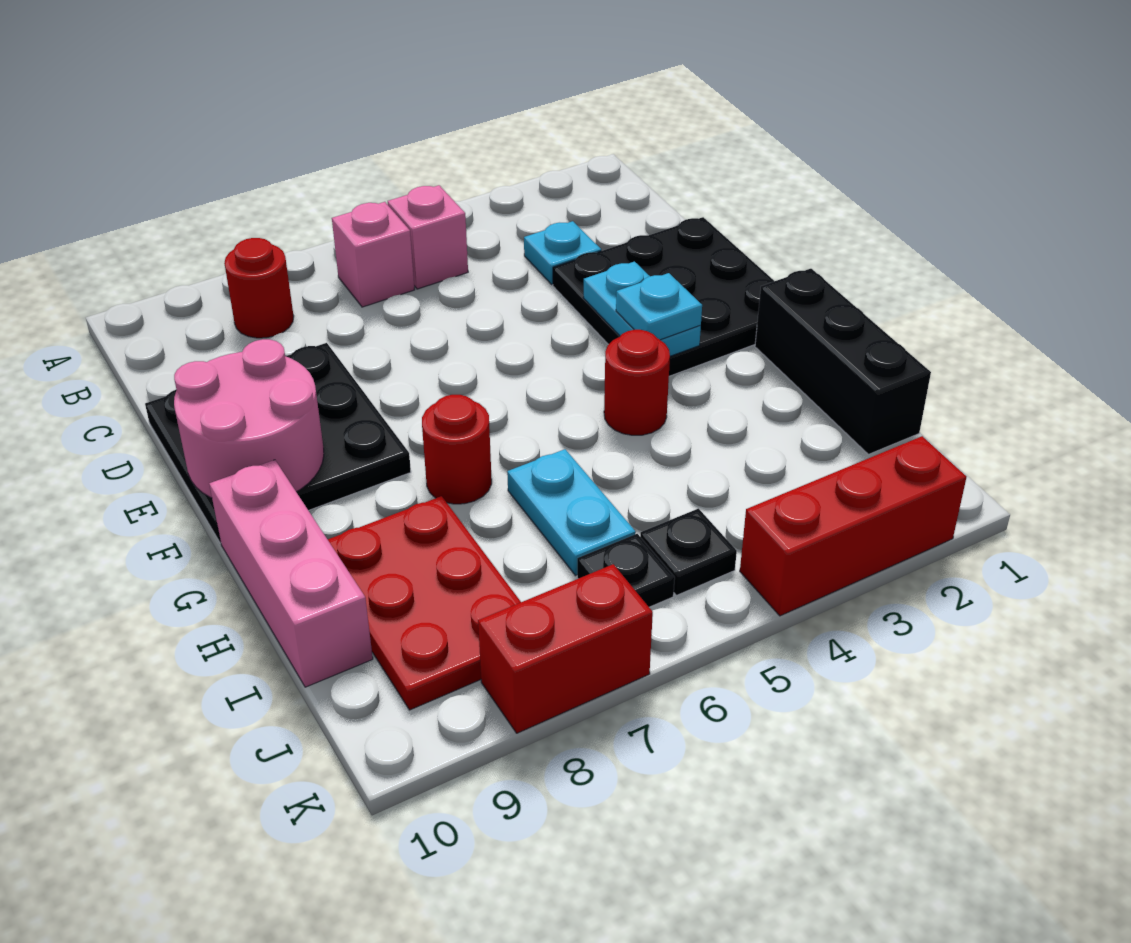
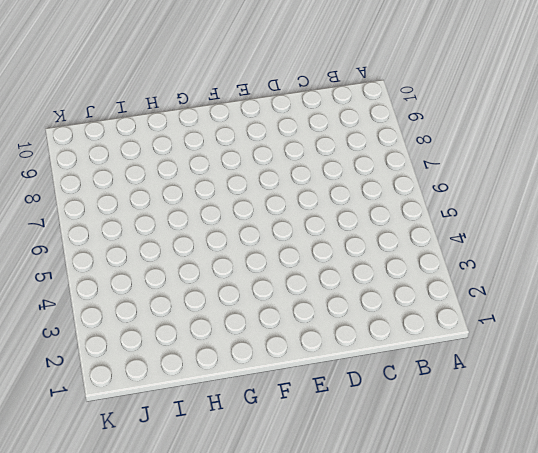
none -> pink 1x1 brick [388,185,468,289]
none -> pink 1x1 brick [332,202,415,307]
none -> red 1x1 round brick [224,238,294,338]

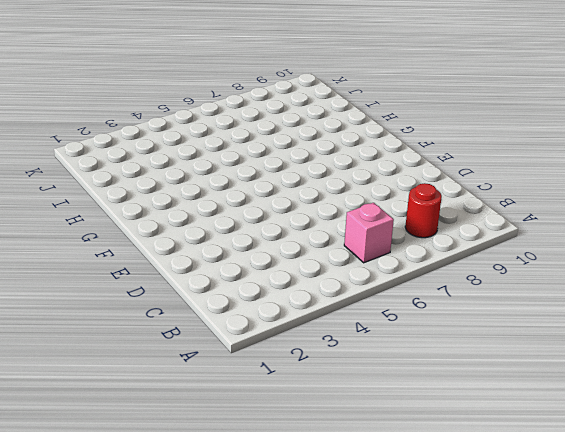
none -> pink 1x1 brick [388,185,468,289]
none -> cyan 1x1 plate [524,221,601,285]
none -> black 3x3 plate [553,217,774,376]

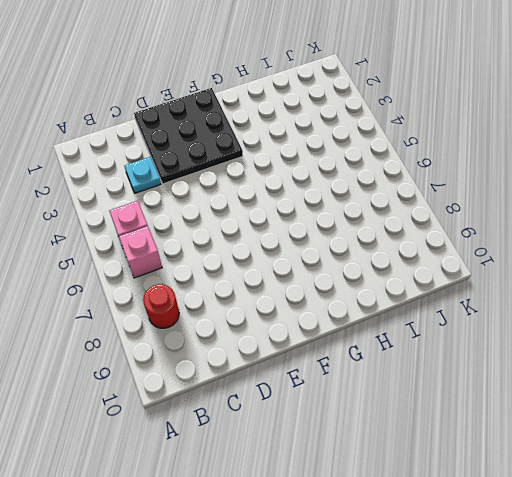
none -> black 3x3 plate [145,343,411,543]
none -> black 1x3 brick [755,269,931,454]
none -> red 1x1 round brick [604,330,670,435]

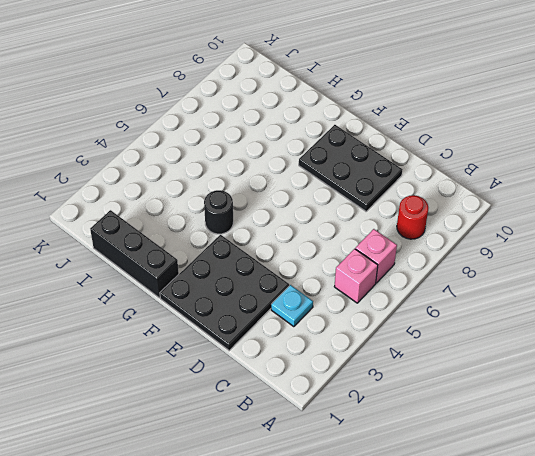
black 2x3 plate [299,125,403,211] -> black 3x3 plate [145,343,411,543]
black 1x1 round brick [204,190,233,234] -> red 1x1 round brick [604,330,670,435]
none -> red 1x1 round brick [422,395,492,504]
none -> pink 1x3 brick [209,460,373,687]
none -> cyan 1x2 plate [507,449,636,576]

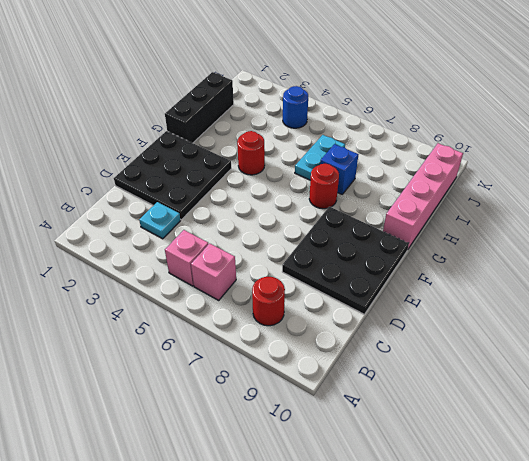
pink 1x4 brick [383,143,463,249] -> pink 1x3 brick [209,460,373,687]
blue 1x1 brick [320,144,358,194] -> none
blue 1x1 round brick [283,86,308,128] -> none
none -> red 2x3 plate [328,496,521,710]
none -> black 1x1 plate [640,509,737,595]
none -> black 1x1 plate [577,534,675,607]

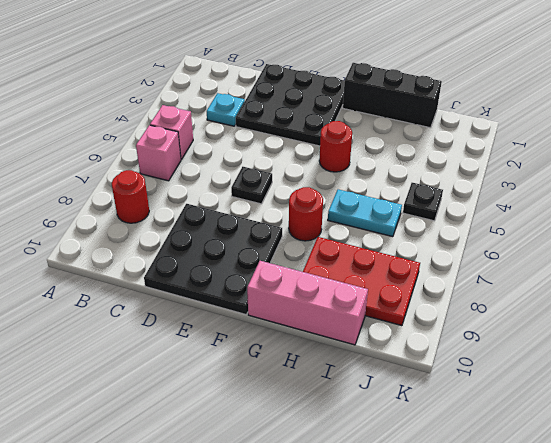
black 1x1 plate [231,167,272,204] -> black 1x1 plate moved to [577,534,675,607]
none -> red 1x3 brick [740,436,966,616]
none -> red 1x2 brick [478,564,653,733]
none -> cyan 1x2 plate [583,262,701,356]

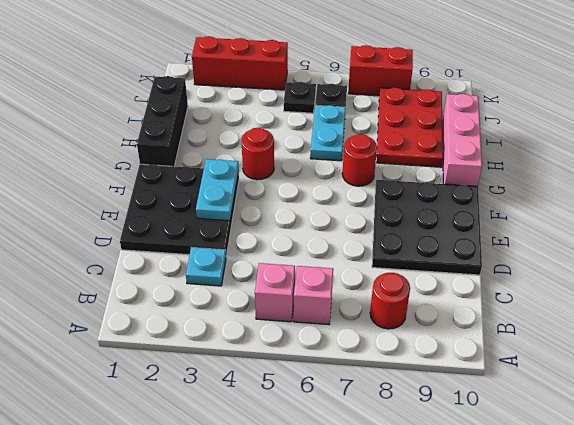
none -> pink 2x2 round brick [174,339,324,498]
none -> cyan 1x1 plate [616,273,702,340]

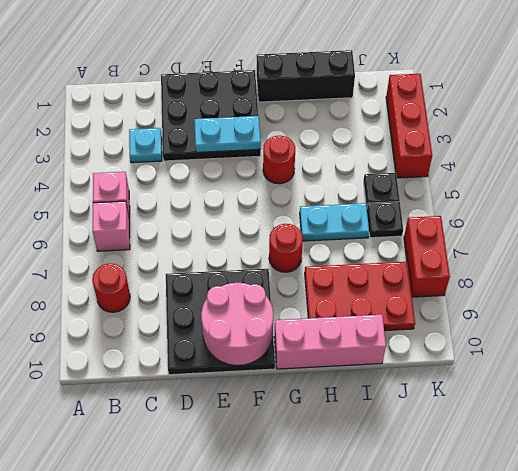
none -> cyan 1x1 plate [616,273,702,340]

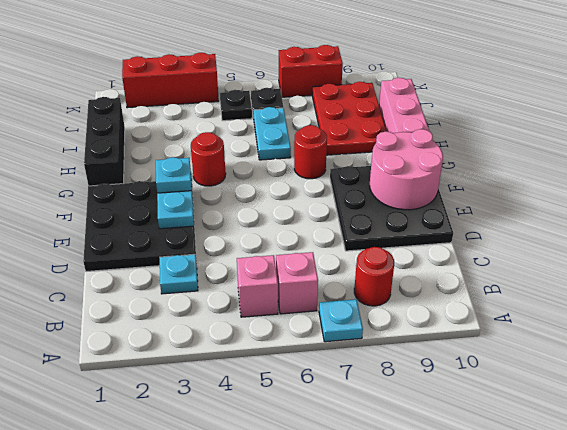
cyan 1x1 plate [319,299,363,342] -> none

